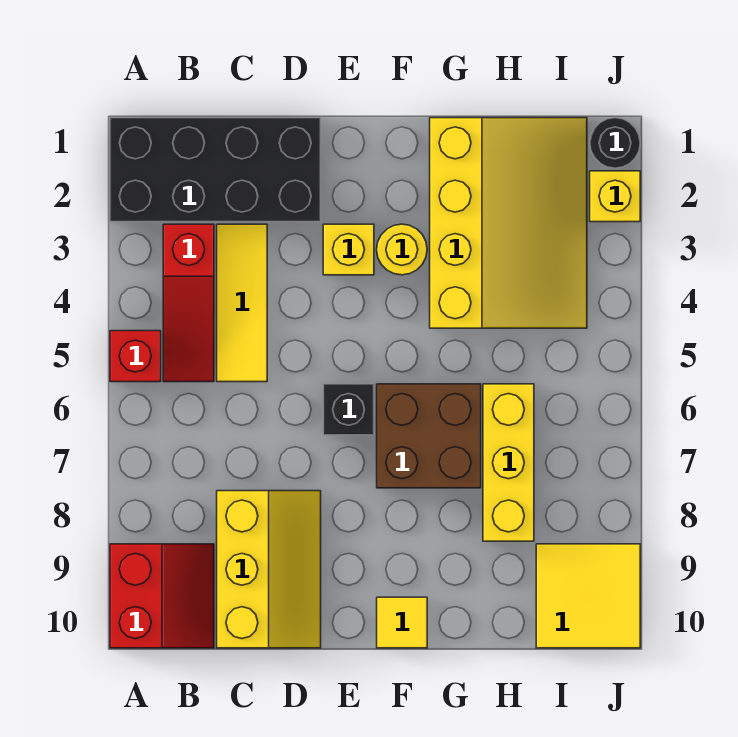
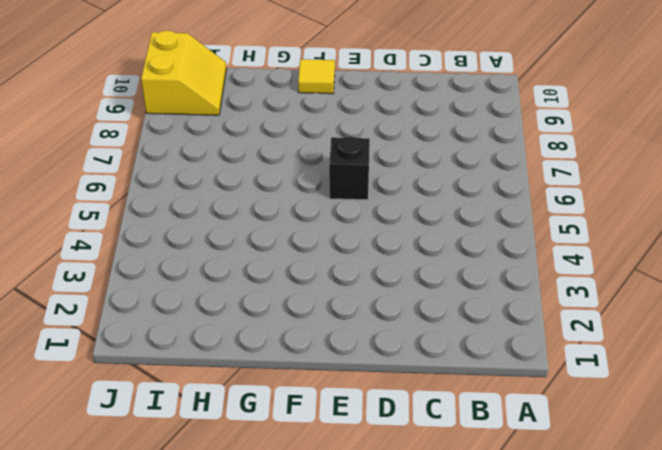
yellow 2x2 slope [141,31,227,115] -> yellow 2x2 tile [536,544,640,648]
none -> black 2x4 brick [110,118,321,222]
none -> red 1x1 brick [110,331,161,382]
none -> red 2x2 slope [110,544,214,648]

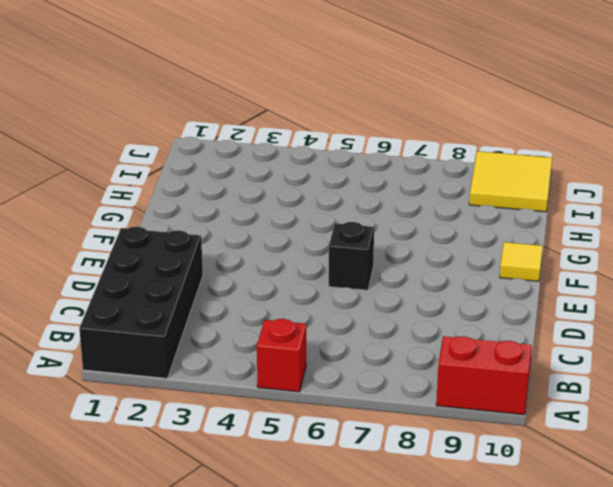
none -> red 1x3 slope [163,224,214,382]
none -> yellow 1x3 tile [217,224,267,382]
none -> yellow 2x3 slope [217,491,321,648]

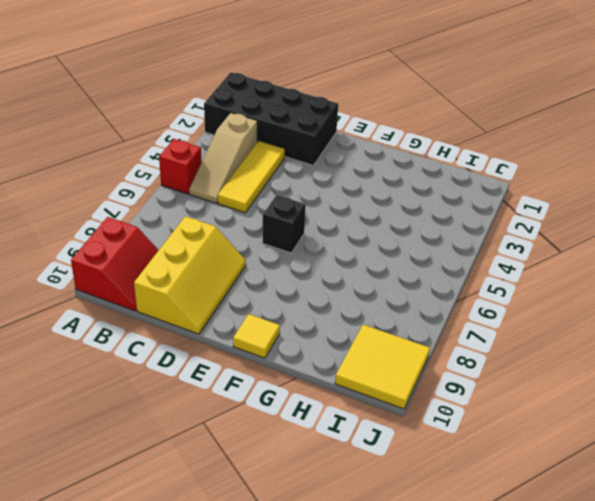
tan 1x3 slope [189,113,257,203] -> red 1x3 slope [163,224,214,382]
none -> yellow 1x1 brick [323,224,374,275]
none -> yellow 1x1 round brick [377,224,427,275]
none -> brown 2x2 brick [377,384,481,488]

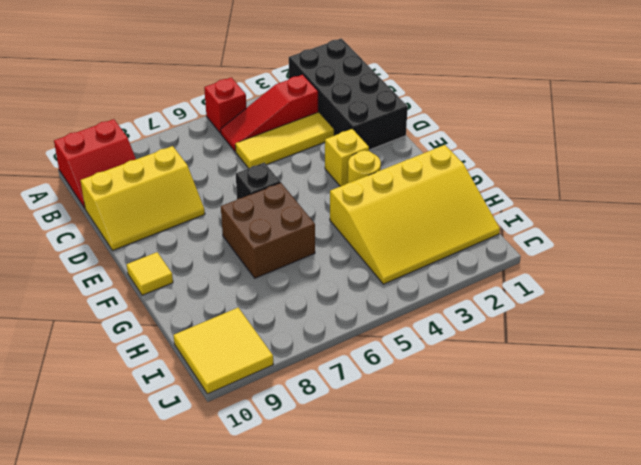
none -> yellow 1x3 brick [483,384,534,541]
none -> black 1x1 round brick [590,118,640,168]
none -> yellow 1x1 brick [590,171,640,222]

